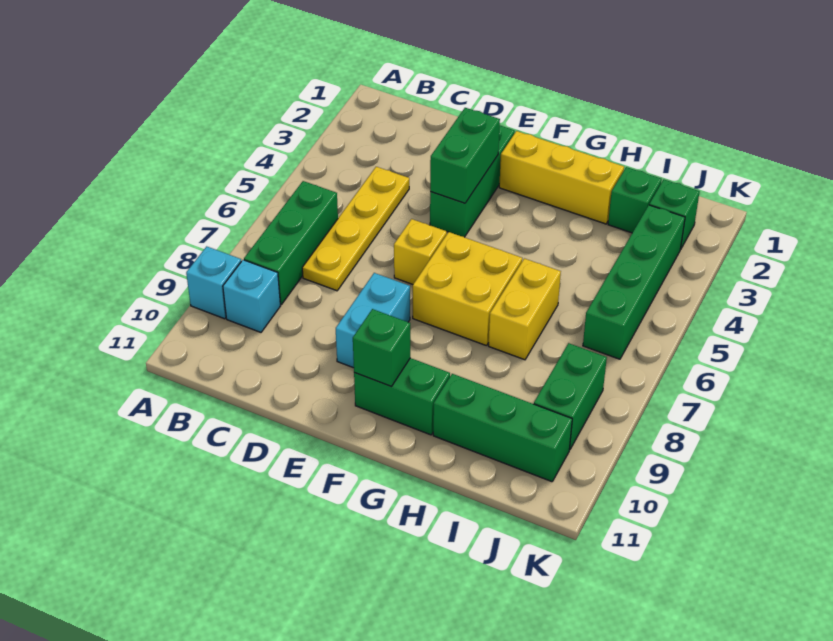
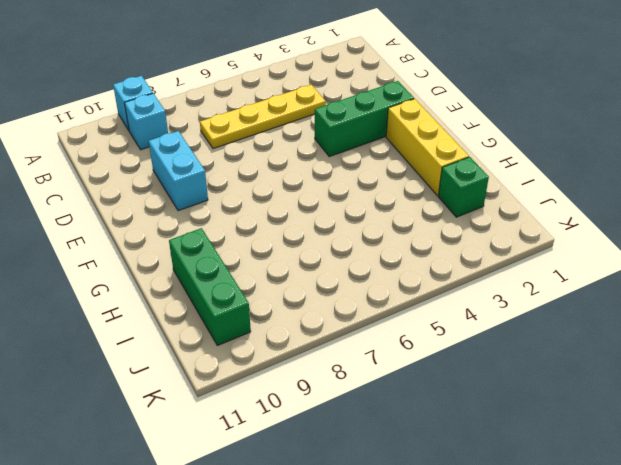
cyan 1x2 brick [149,131,208,211] -> cyan 1x2 brick turned to [336,273,410,368]
none -> green 1x3 brick [244,181,338,304]
none -> yellow 1x1 brick [394,219,447,284]
none -> yellow 2x2 brick [413,232,522,346]

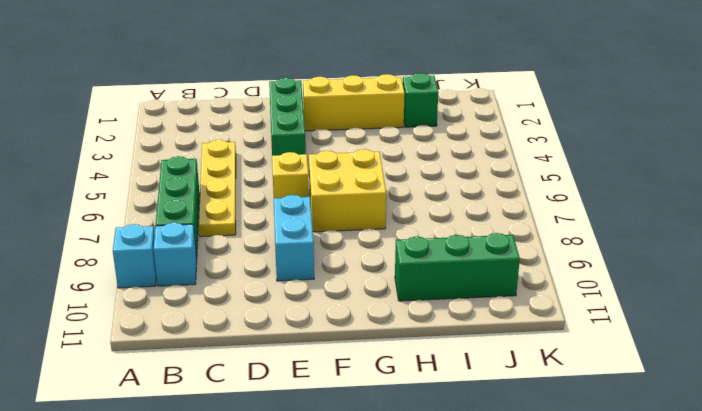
none -> green 1x2 brick [354,358,450,435]
none -> yellow 1x2 brick [489,258,561,360]
none -> green 1x1 brick [649,180,700,249]

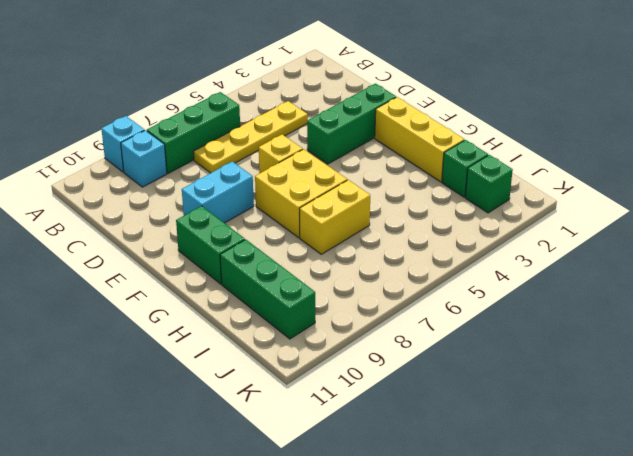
none -> green 1x4 brick [583,205,685,359]
none -> green 1x2 brick [534,343,607,450]
none -> green 1x2 brick [430,108,500,203]

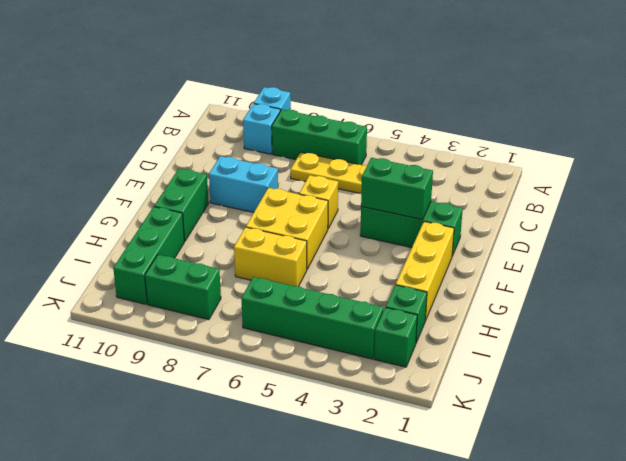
none -> green 1x1 brick [353,309,410,386]

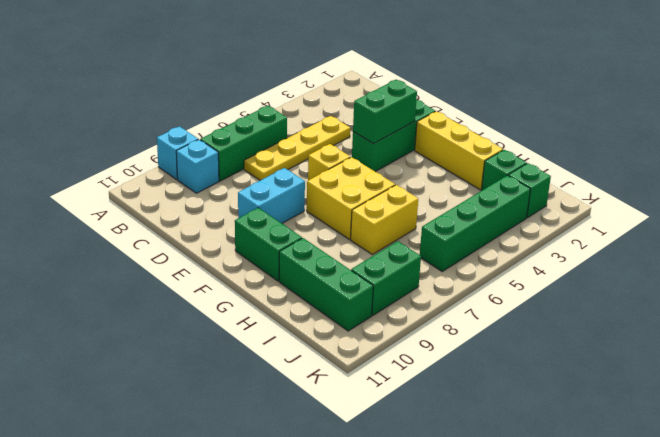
none -> green 1x1 brick [353,309,410,386]

